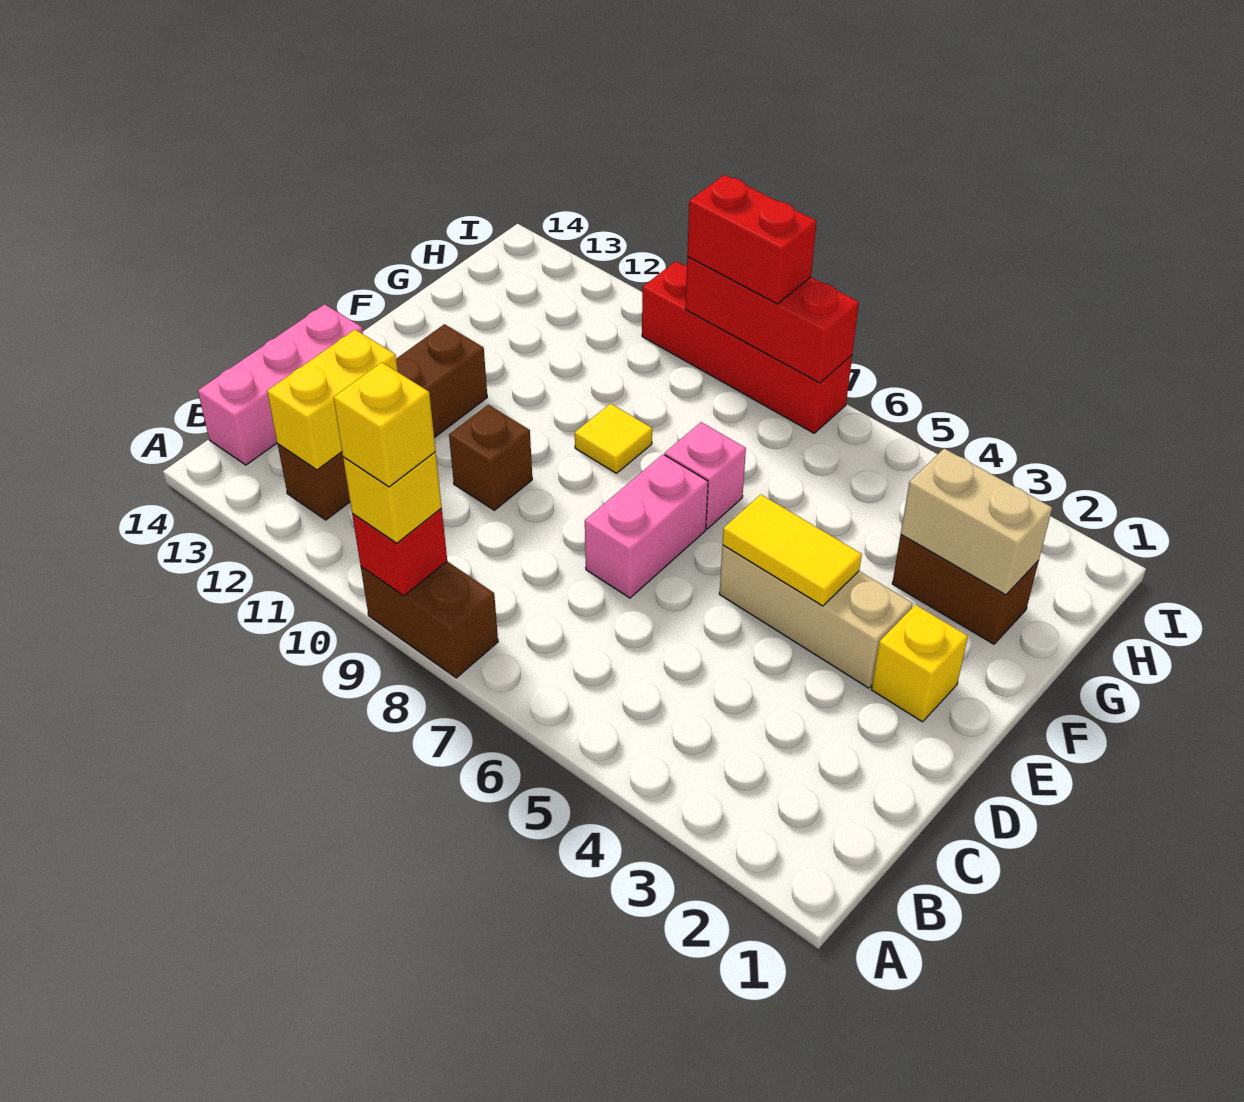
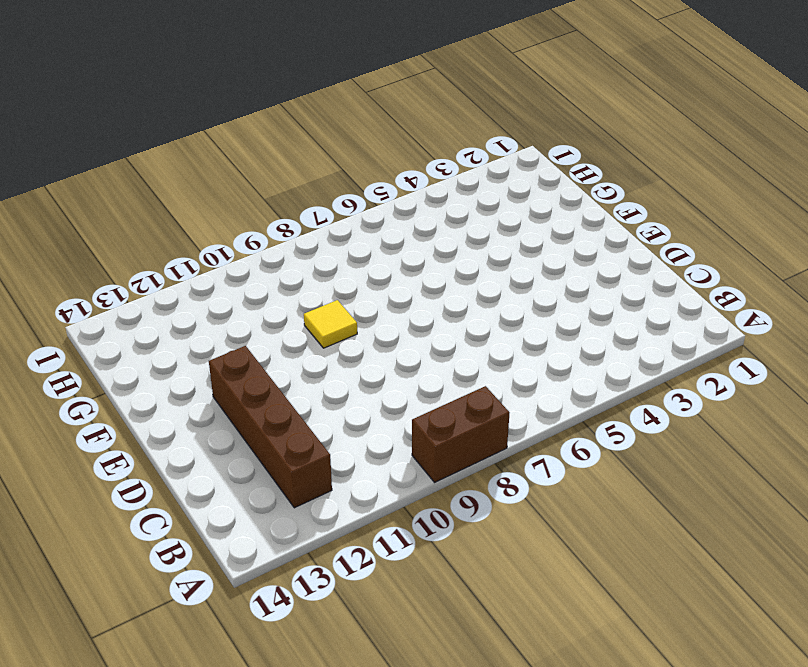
none -> pink 1x3 brick [198,304,363,465]
none -> pink 1x2 brick [585,454,708,598]
none -> brown 1x1 brick [449,405,532,510]

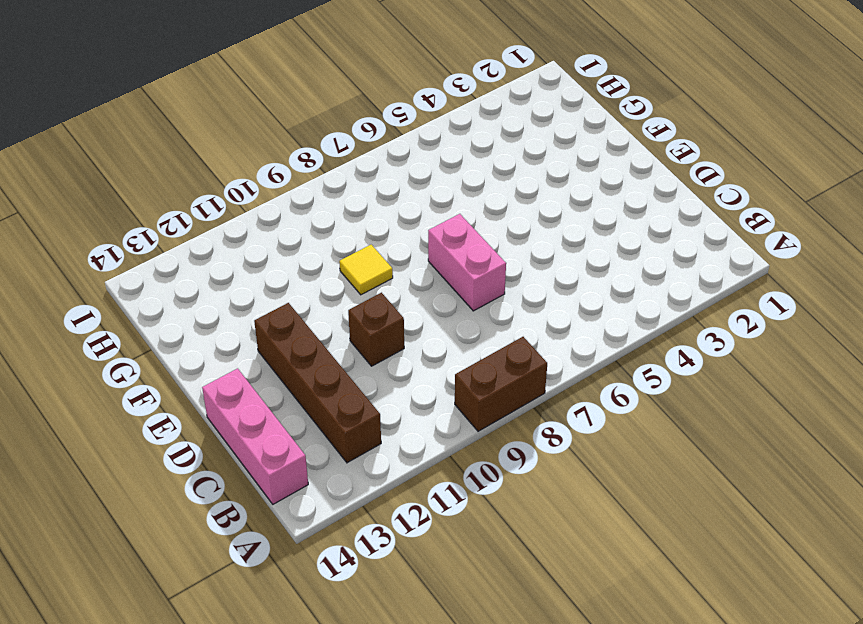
none -> yellow 1x1 brick [871,605,968,722]
none -> tan 1x3 brick [719,545,913,688]
none -> pink 1x1 brick [665,422,746,529]

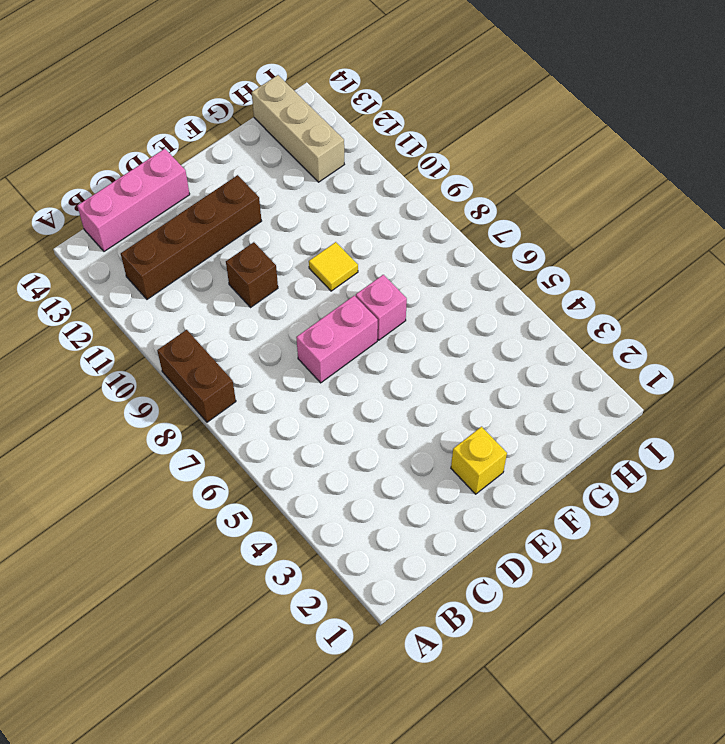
tan 1x3 brick [252,75,344,182] -> tan 1x3 brick moved to [719,545,913,688]
none -> brown 1x2 brick [892,535,1039,644]
none -> red 1x4 brick [642,261,852,433]
none -> red 1x1 brick [352,509,447,596]

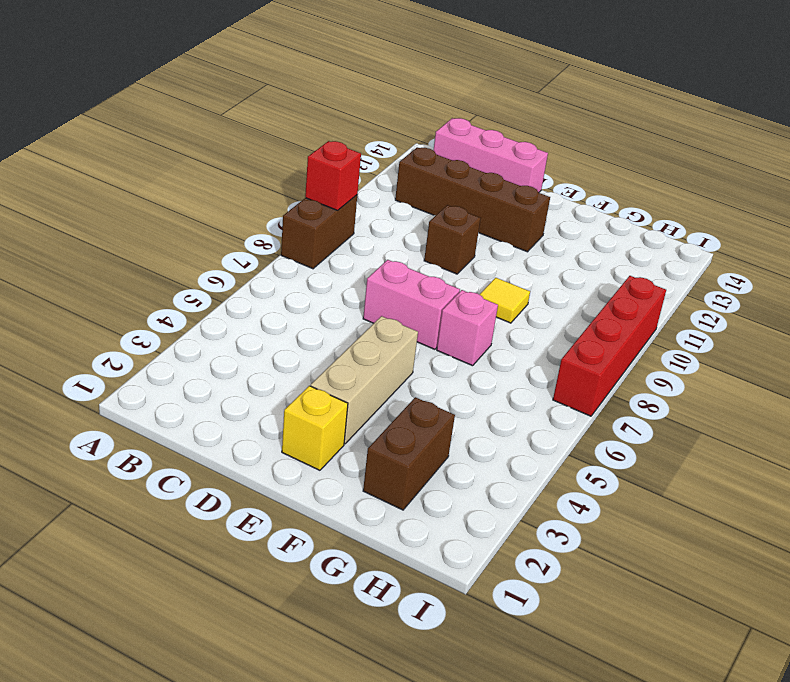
none -> yellow 1x2 brick [267,330,398,470]
none -> yellow 1x2 tile [722,495,862,606]
none -> tan 1x2 brick [901,448,1052,595]

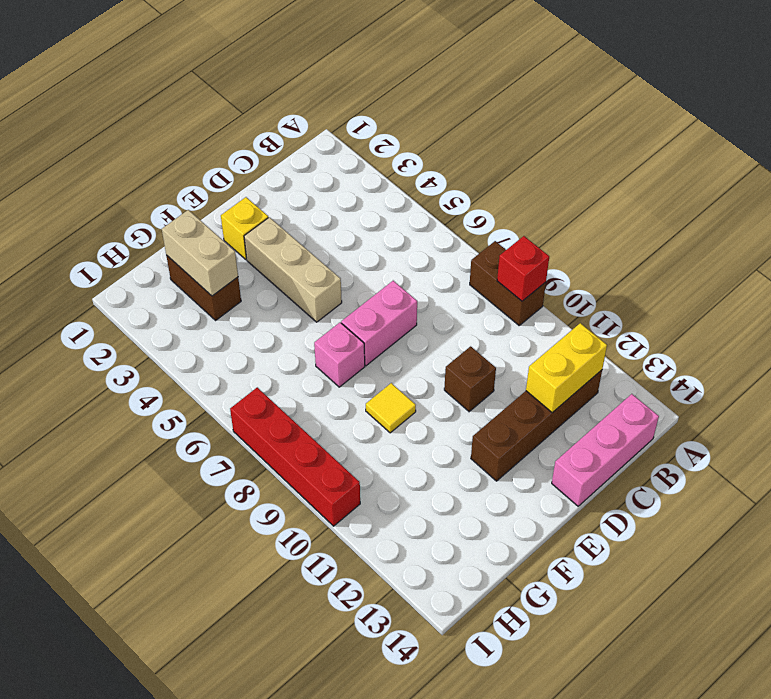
none -> yellow 1x2 tile [722,495,862,606]
none -> red 1x3 brick [686,257,859,383]
none -> yellow 1x1 brick [343,452,442,543]

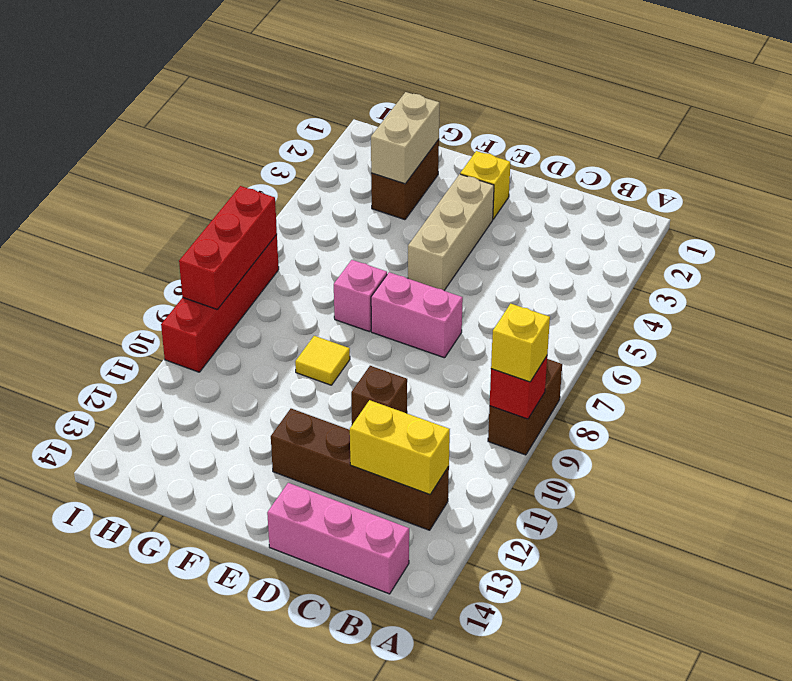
none -> yellow 1x2 tile [722,495,862,606]
none -> red 1x2 brick [687,175,817,304]
none -> yellow 1x1 brick [334,362,436,487]

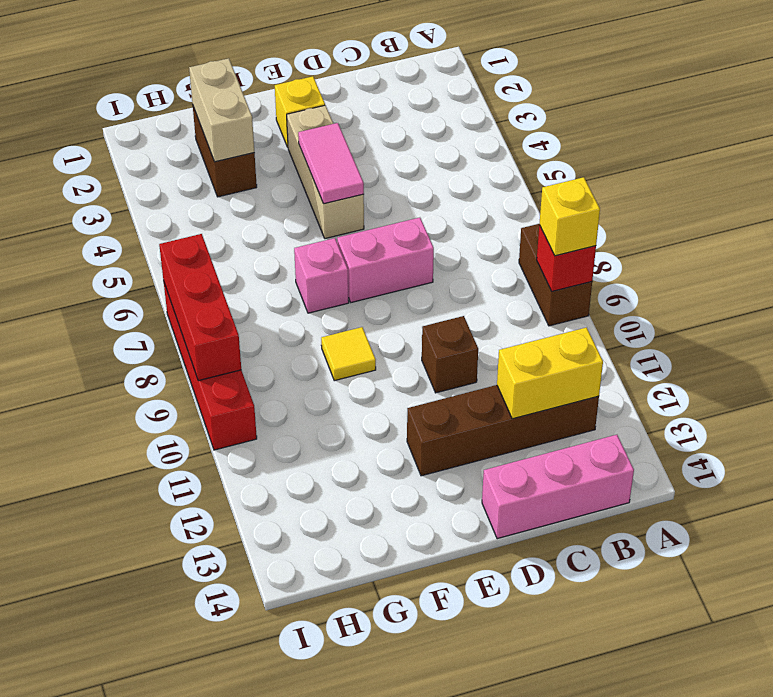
pink 1x2 tile [298,123,364,204] -> yellow 1x2 tile [722,495,862,606]
none -> red 1x2 brick [687,175,817,304]
none -> yellow 1x1 brick [334,362,436,487]

